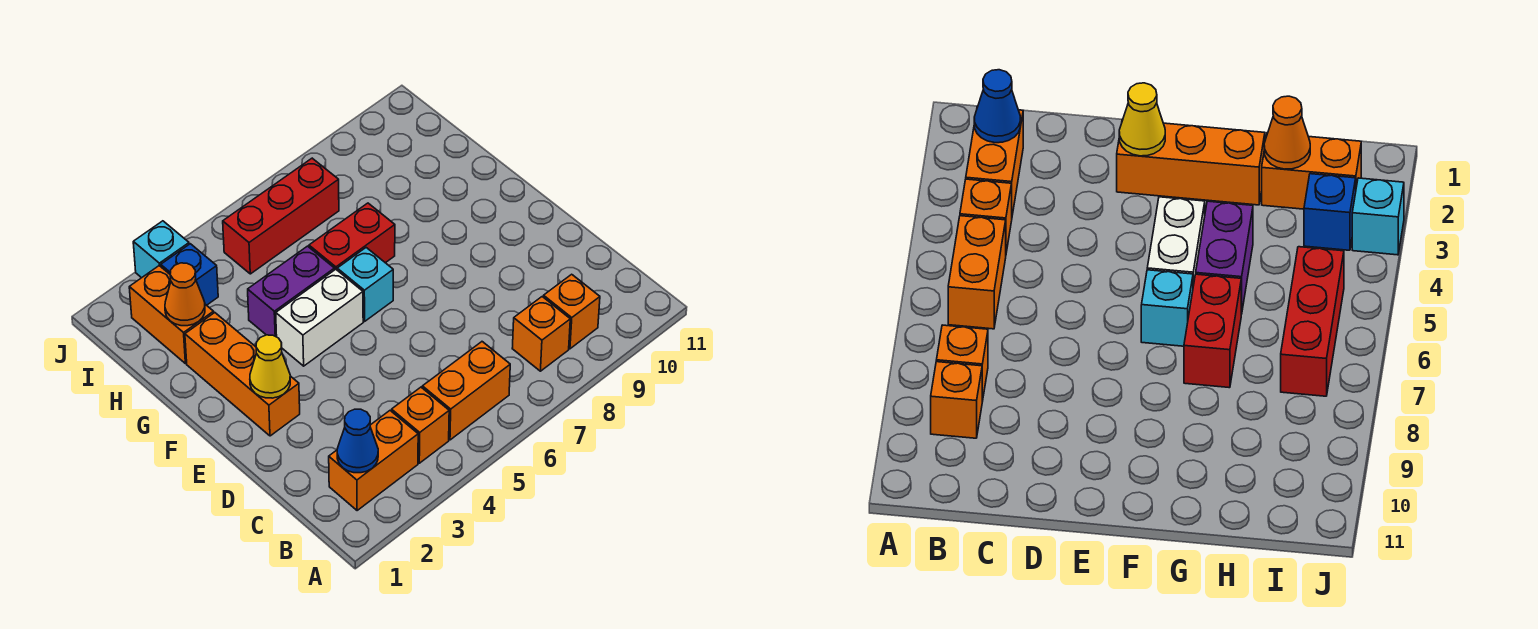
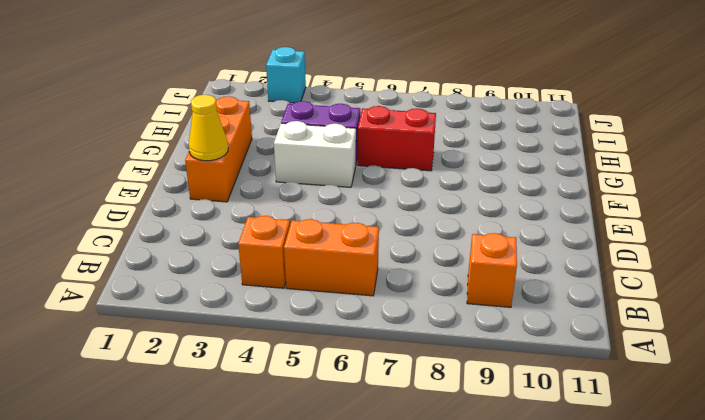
none -> orange 1x2 brick [329,411,418,510]
none -> orange 1x1 brick [512,297,570,371]
none -> cyan 1x1 brick [337,248,393,321]

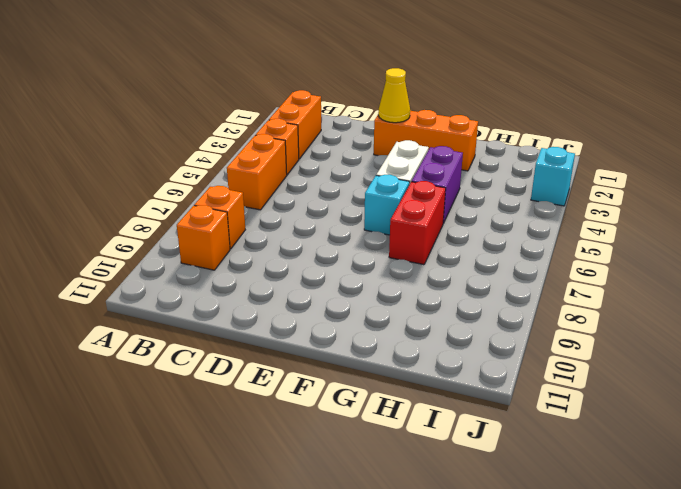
none -> orange 1x2 brick [129,266,214,364]
none -> blue 1x1 brick [161,244,218,305]
none -> red 1x3 brick [223,158,339,274]

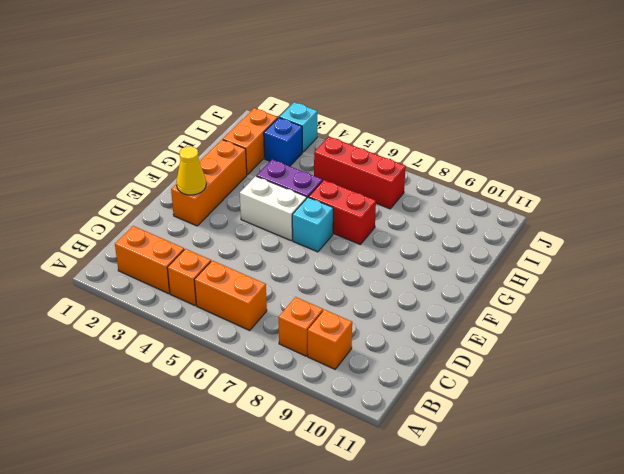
none -> blue 1x1 cone [337,409,378,473]
none -> orange 1x1 cone [165,263,205,326]

